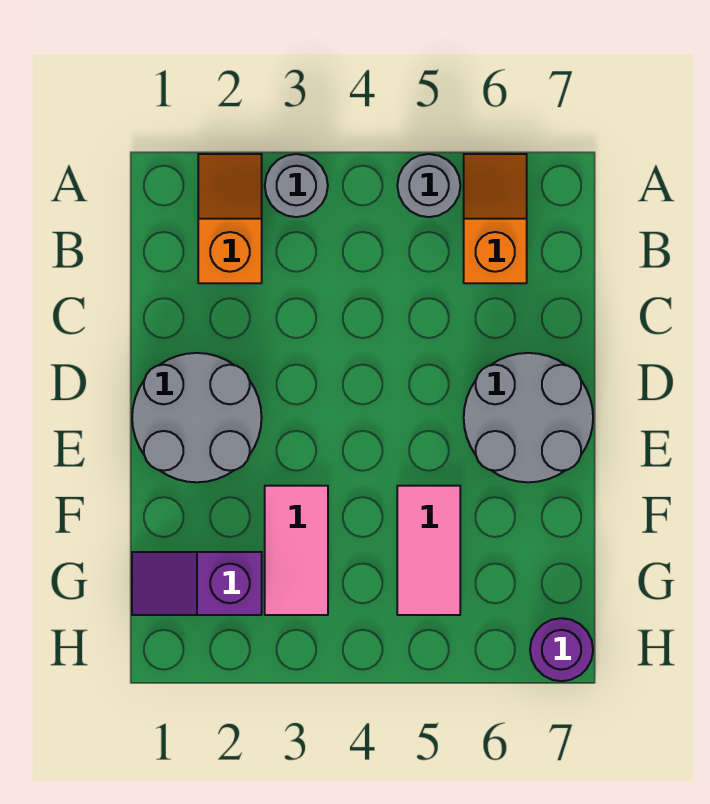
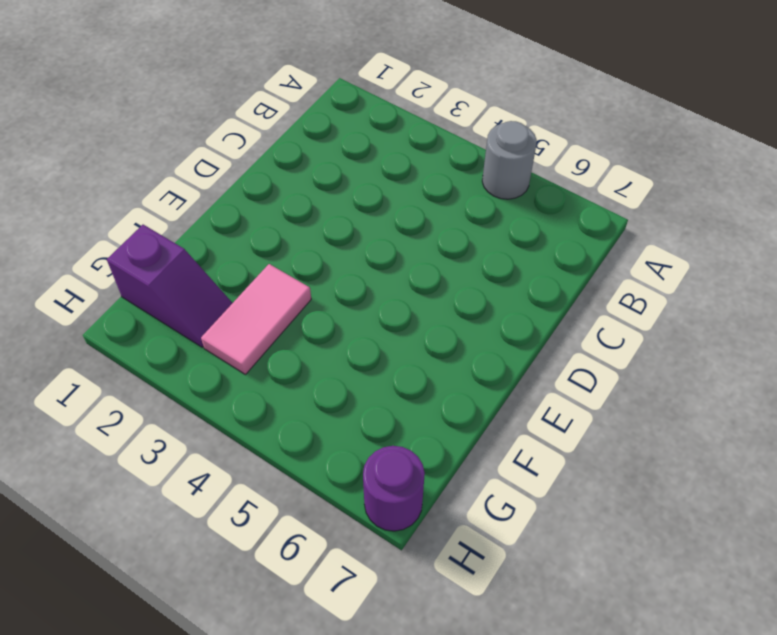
purple 1x2 slope [107,225,232,347] -> purple 1x2 slope turned to [132,552,262,615]
none -> orange 1x2 slope [198,154,262,283]
none -> grey 1x1 round brick [265,154,328,217]

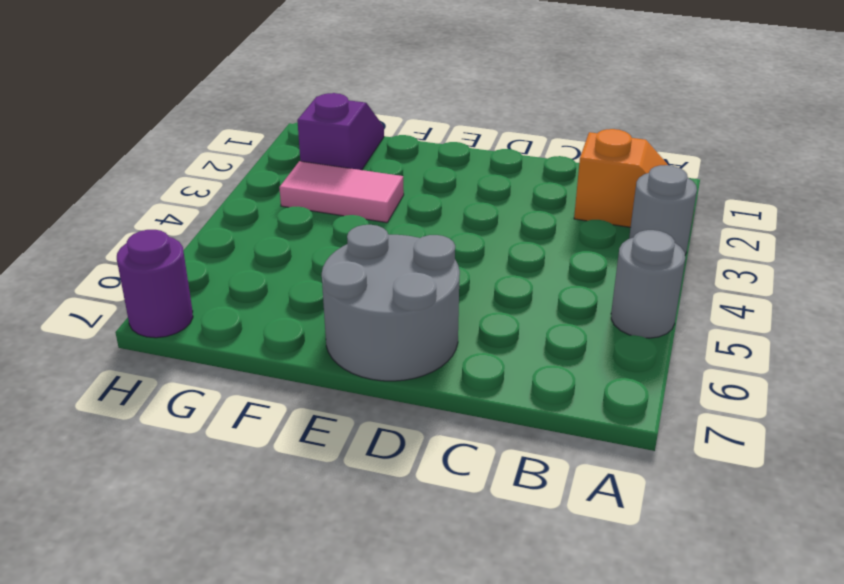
none -> orange 1x2 slope [464,154,527,283]
none -> grey 2x2 round brick [132,353,262,482]

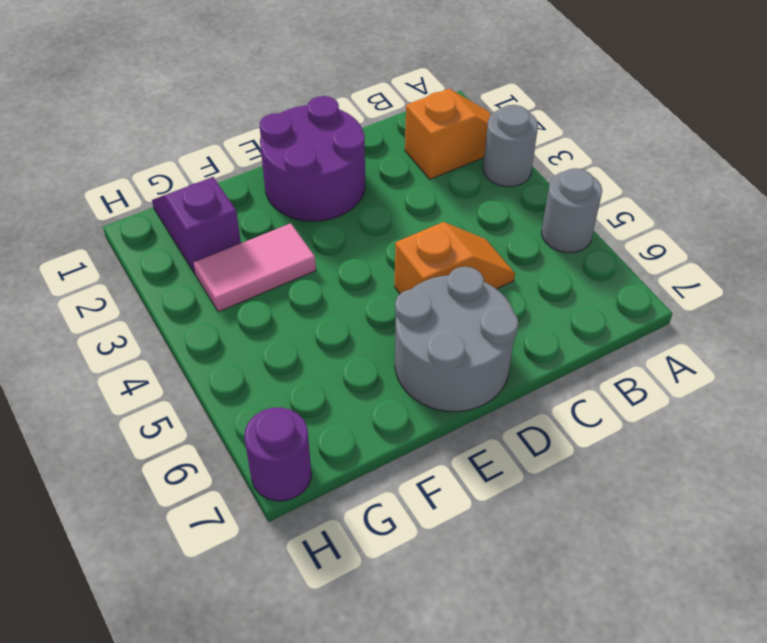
orange 1x2 slope [395,222,515,294] -> orange 1x2 slope moved to [464,154,527,283]
purple 2x2 round brick [260,96,365,221] -> grey 2x2 round brick [132,353,262,482]
none -> pink 1x2 tile [397,486,460,615]

